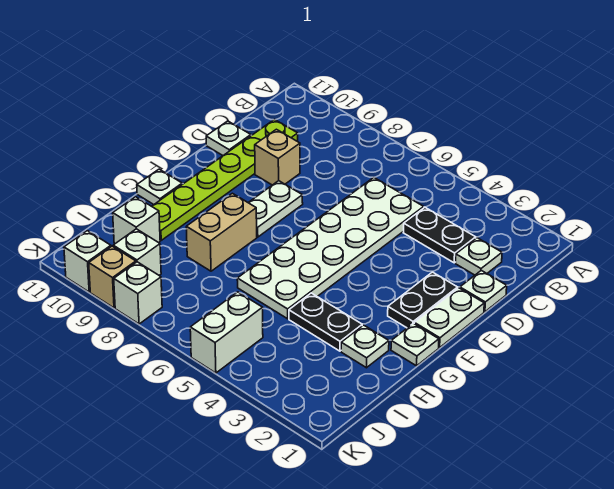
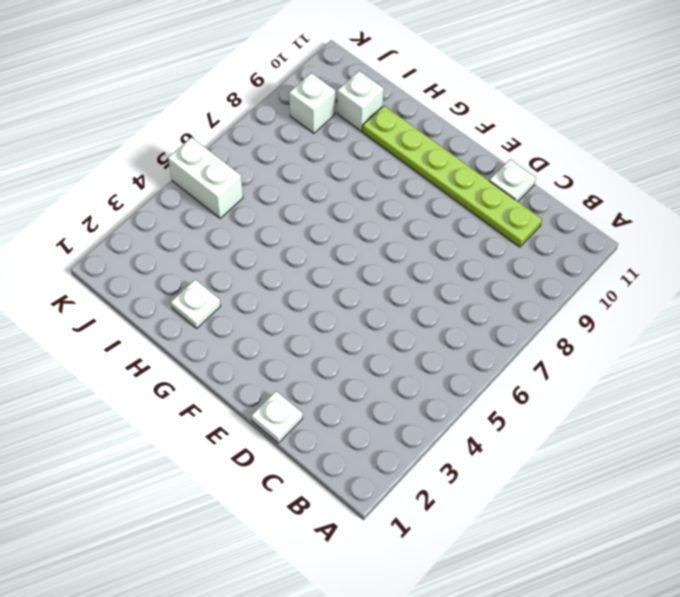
none -> white 1x1 plate [456,238,502,275]
none -> black 1x2 plate [403,207,476,263]
none -> white 2x6 plate [237,177,424,319]

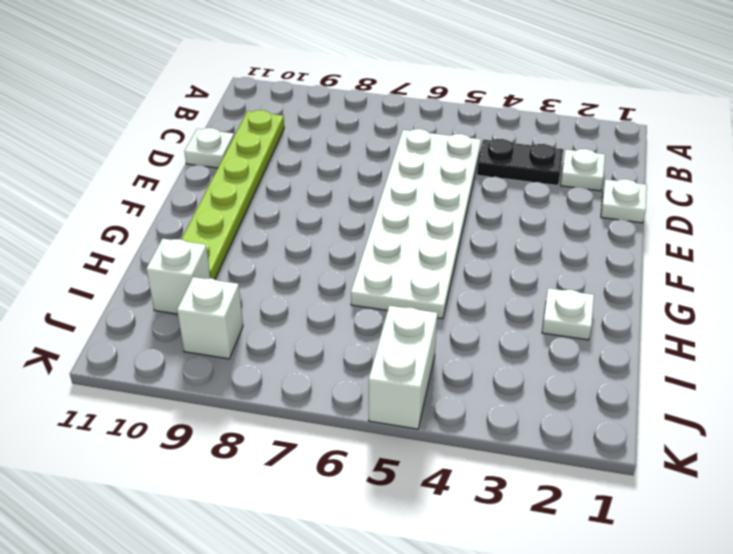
none -> tan 1x1 brick [255,129,300,185]
none -> white 1x2 plate [414,288,484,348]
none -> black 1x2 plate [388,272,458,328]

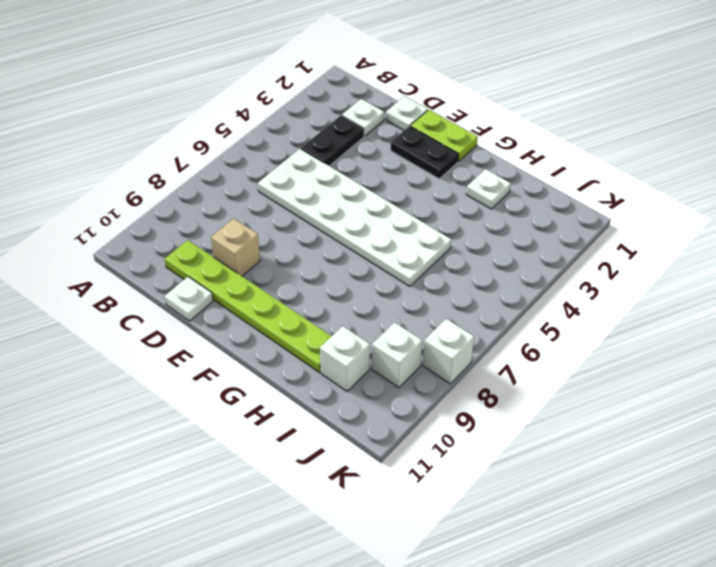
lime 1x2 plate [410,110,478,161] -> white 1x2 plate [414,288,484,348]
none -> white 1x2 plate [248,181,303,237]
none -> white 1x1 plate [391,323,439,366]
none -> tan 1x2 brick [186,193,257,271]

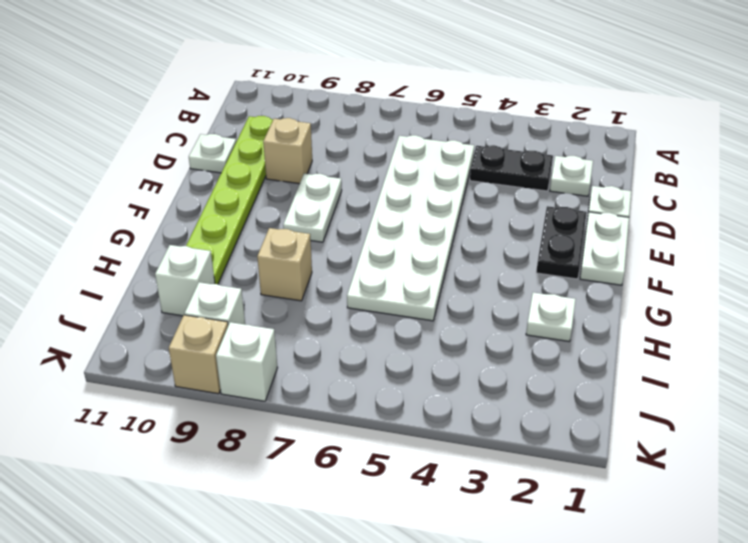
tan 1x1 brick [257,228,312,301] -> tan 1x2 brick [186,193,257,271]
none -> white 1x1 plate [391,323,439,366]
none -> white 1x1 plate [137,169,182,204]
none -> black 1x2 plate [289,293,362,351]

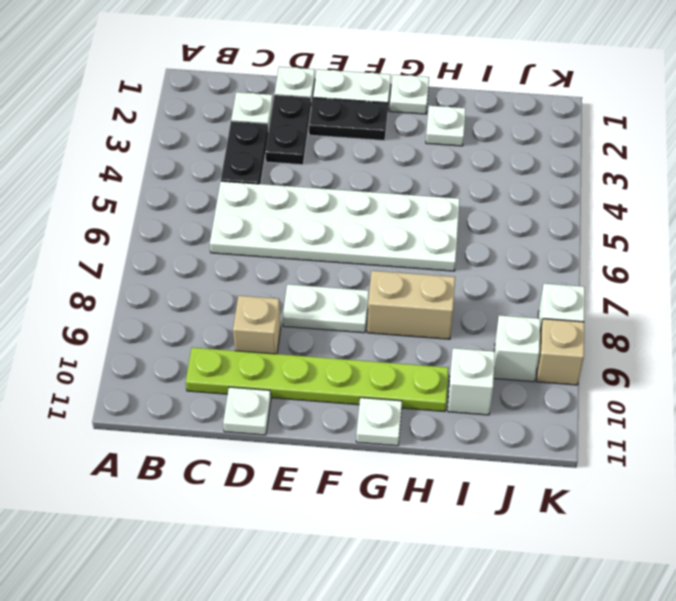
black 1x2 plate [265,95,311,165] -> black 1x2 plate moved to [289,293,362,351]
none -> white 1x2 brick [190,292,263,373]
none -> white 1x1 brick [64,231,111,292]

